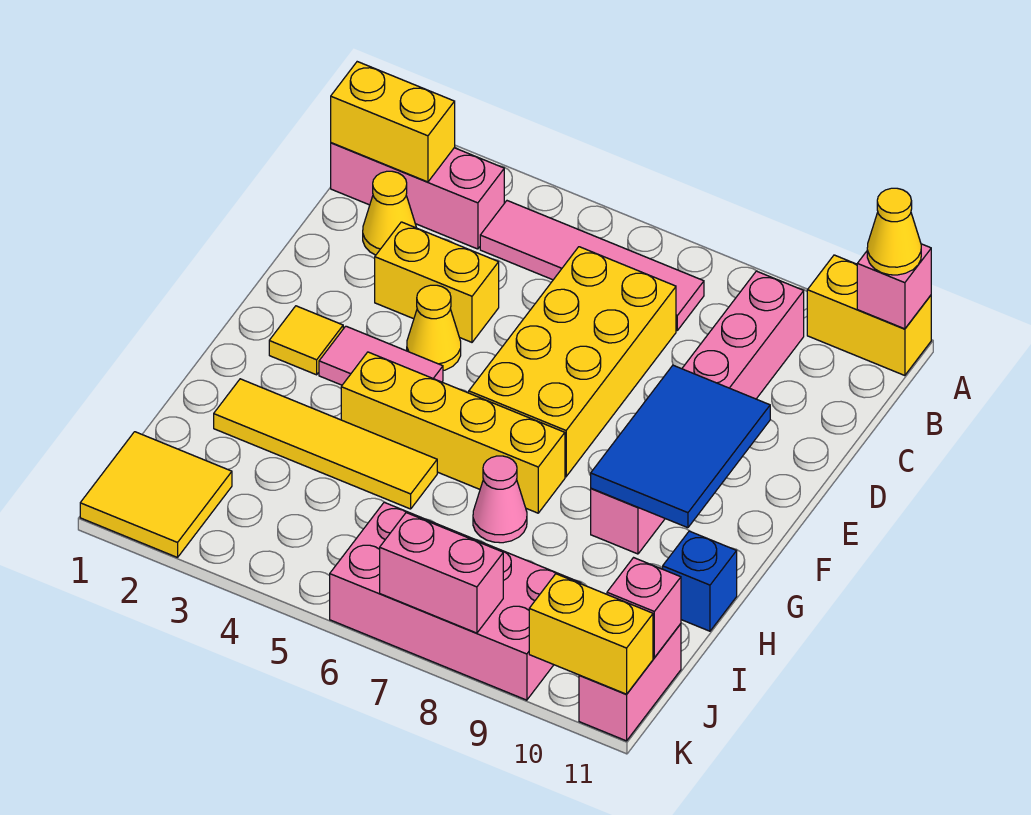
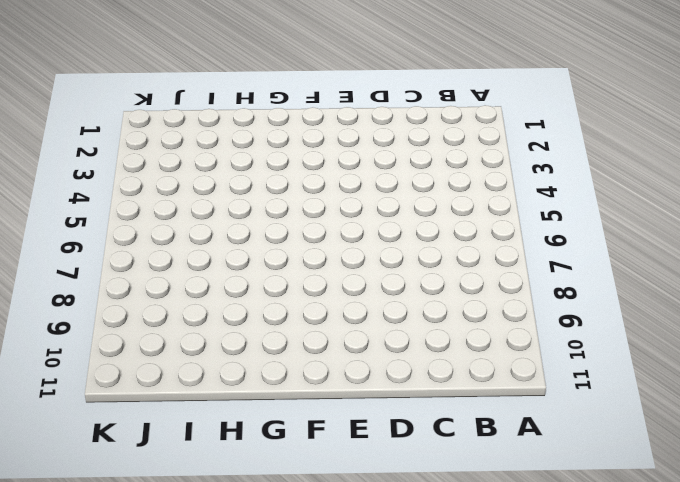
none -> yellow 1x2 brick [807,255,931,376]
none -> pink 1x3 brick [331,143,504,249]
none -> pink 1x4 tile [480,201,704,330]

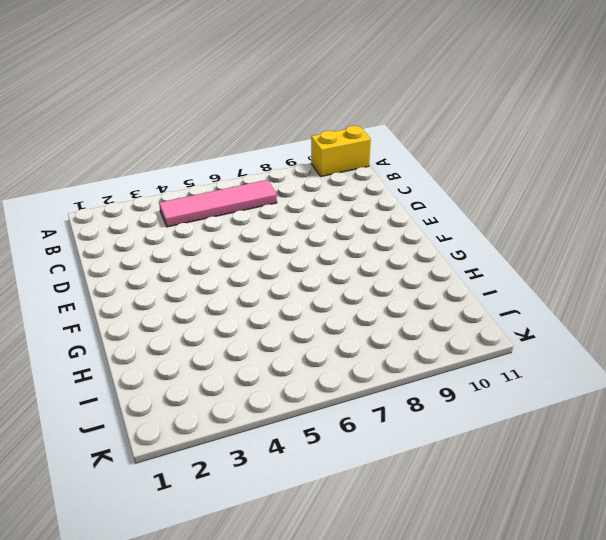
none -> pink 1x3 brick [331,143,504,249]
none -> pink 1x6 brick [591,271,804,554]
none -> yellow 1x1 cone [363,171,416,255]

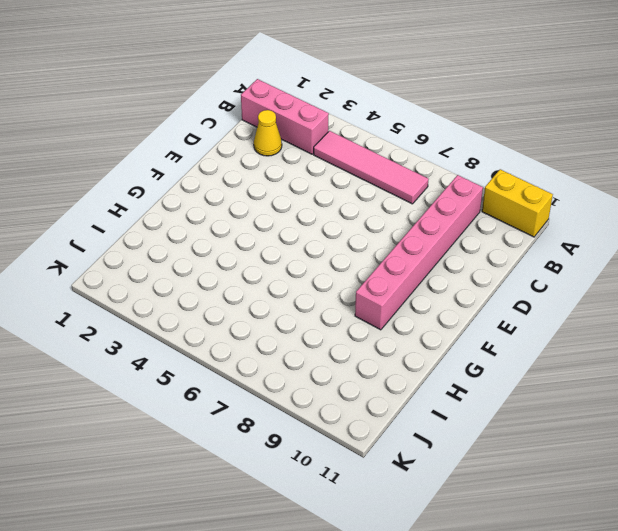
none -> yellow 2x4 brick [469,247,676,477]
none -> yellow 1x2 brick [375,222,499,342]
none -> yellow 1x1 cone [407,285,461,371]

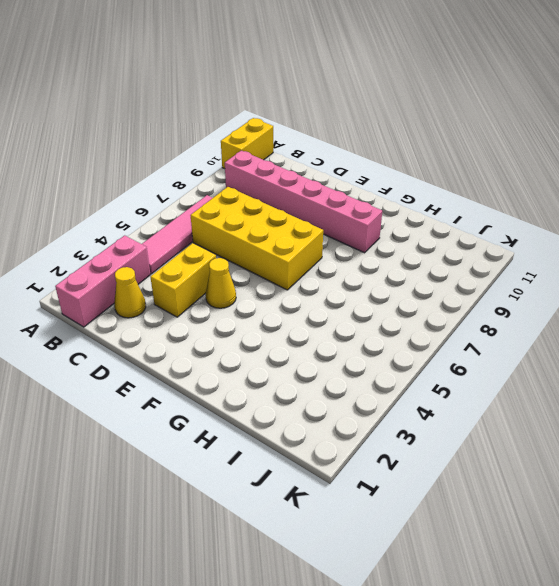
none -> yellow 1x1 tile [269,306,343,375]
none -> pink 1x2 tile [319,326,443,385]
none -> yellow 1x4 brick [341,352,565,513]

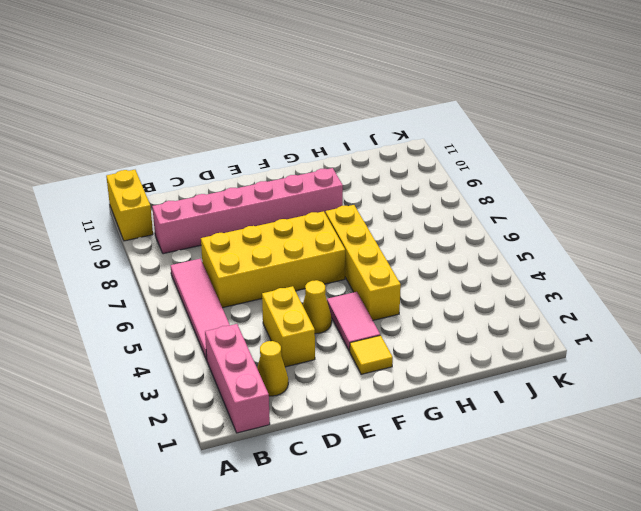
none -> yellow 1x4 tile [214,379,437,509]
none -> pink 1x1 cone [473,456,527,543]
none -> blue 1x1 brick [663,531,737,631]

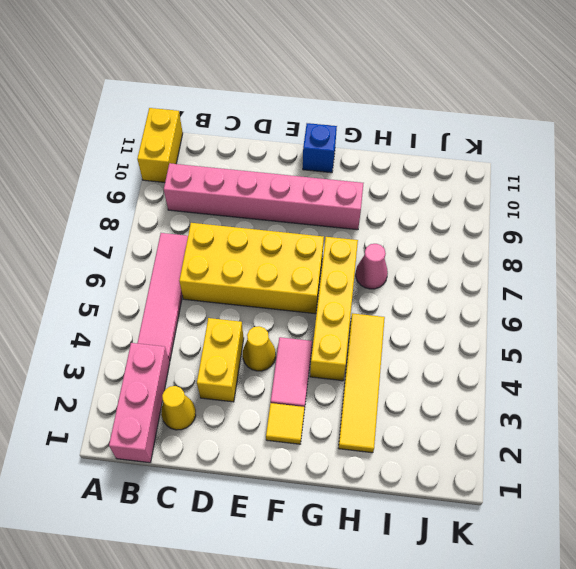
blue 1x1 brick [303,123,337,173] -> blue 1x1 brick moved to [663,531,737,631]
none -> yellow 2x2 tile [80,432,232,557]
none -> pink 2x4 brick [330,502,581,700]
none -> pink 1x2 brick [579,624,681,741]

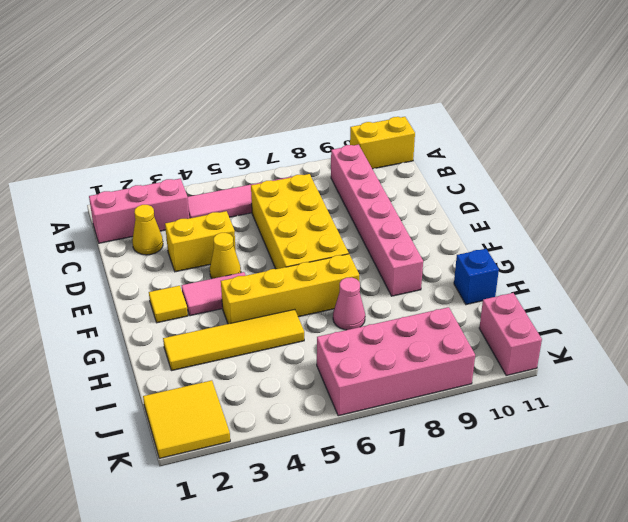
none -> pink 1x1 brick [857,244,931,329]
none -> yellow 1x2 brick [331,62,455,182]
none -> blue 2x3 tile [591,365,770,528]

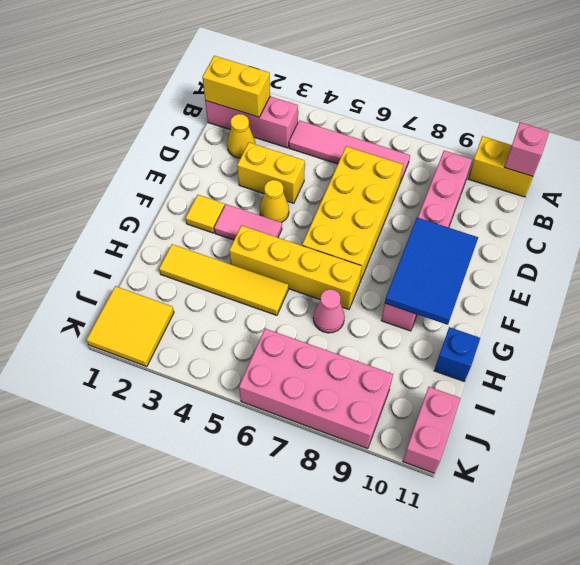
none -> pink 1x1 brick [607,558,681,658]
none -> pink 1x2 brick [380,513,503,633]
none -> yellow 1x2 brick [529,574,653,694]

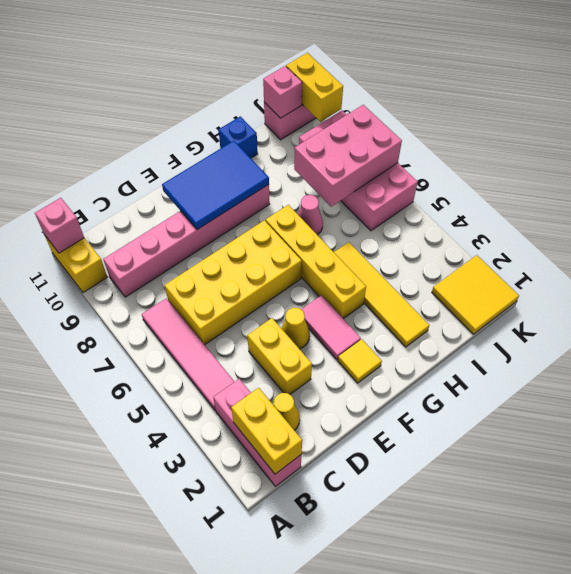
pink 2x3 brick [294,105,402,207] -> pink 1x2 brick [380,513,503,633]
none -> yellow 1x1 cone [867,188,921,275]

